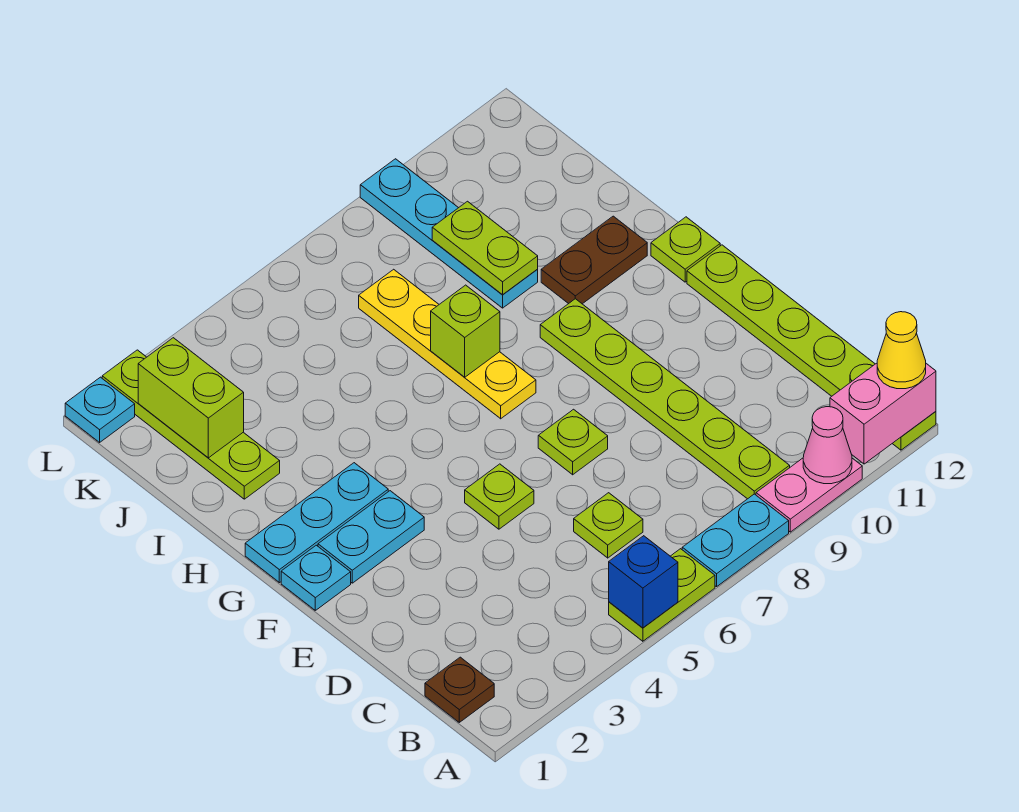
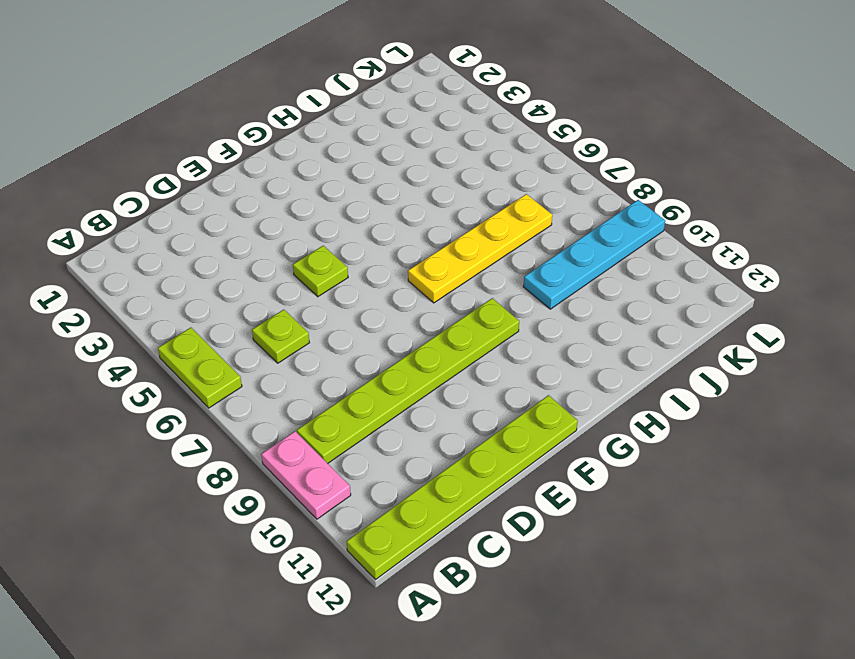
none -> cyan 1x2 plate [682,494,789,587]
none -> brown 1x1 plate [425,657,494,722]
none -> lime 1x1 plate [538,409,608,475]

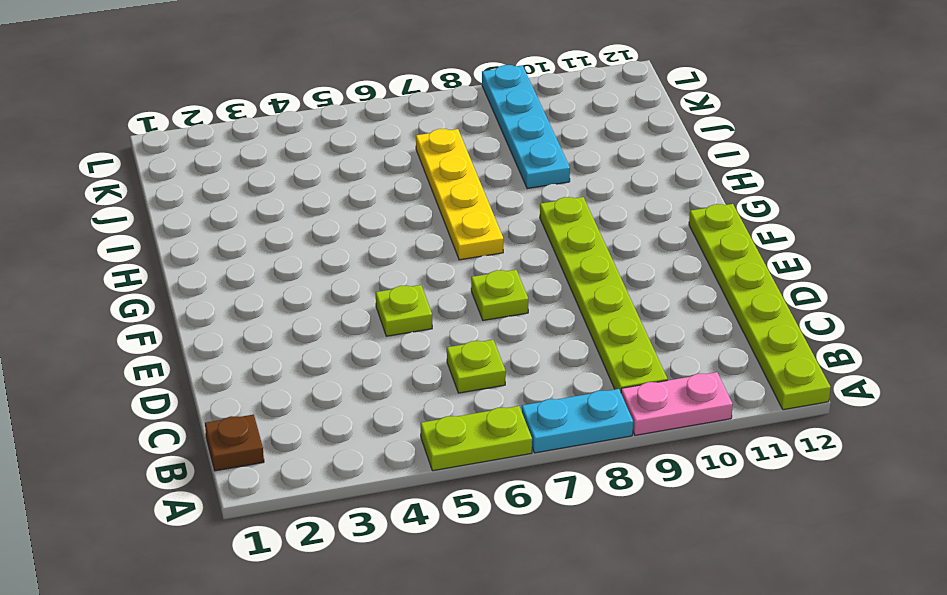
none -> cyan 1x1 plate [281,545,351,610]
none -> cyan 1x2 plate [318,491,424,583]
none -> cyan 1x3 plate [245,463,388,583]

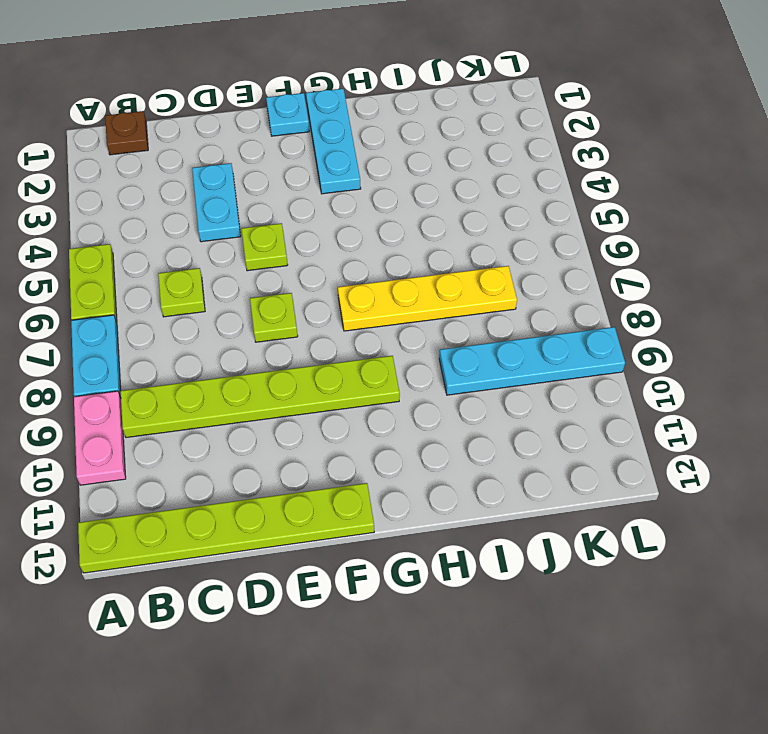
cyan 1x2 plate [192,163,241,242] -> cyan 1x2 plate moved to [318,491,424,583]
none -> lime 1x1 plate [651,217,720,282]
none -> brown 1x2 plate [541,216,647,304]
none -> lime 1x4 plate [102,350,280,499]

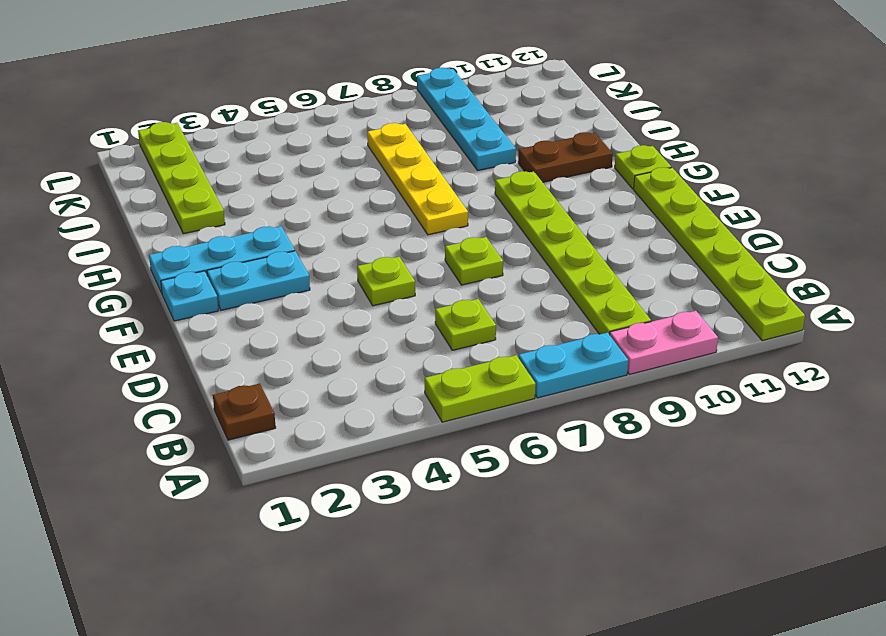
none -> cyan 1x1 plate [65,377,135,442]
none -> blue 1x1 brick [609,536,678,628]
none -> pink 1x1 cone [803,407,852,484]

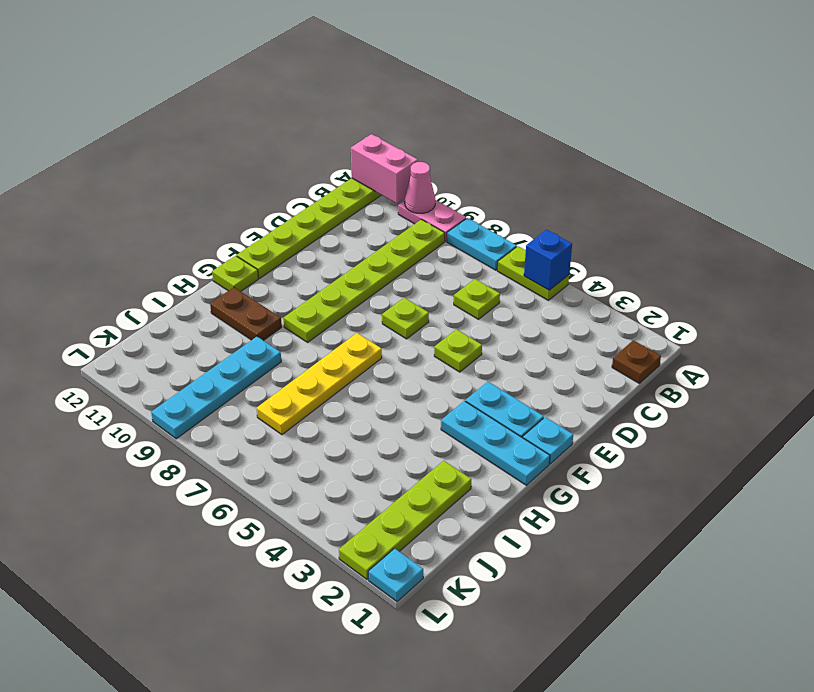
none -> lime 1x1 brick [431,285,500,377]
none -> lime 1x2 plate [432,201,538,295]
none -> lime 1x2 brick [138,338,244,458]

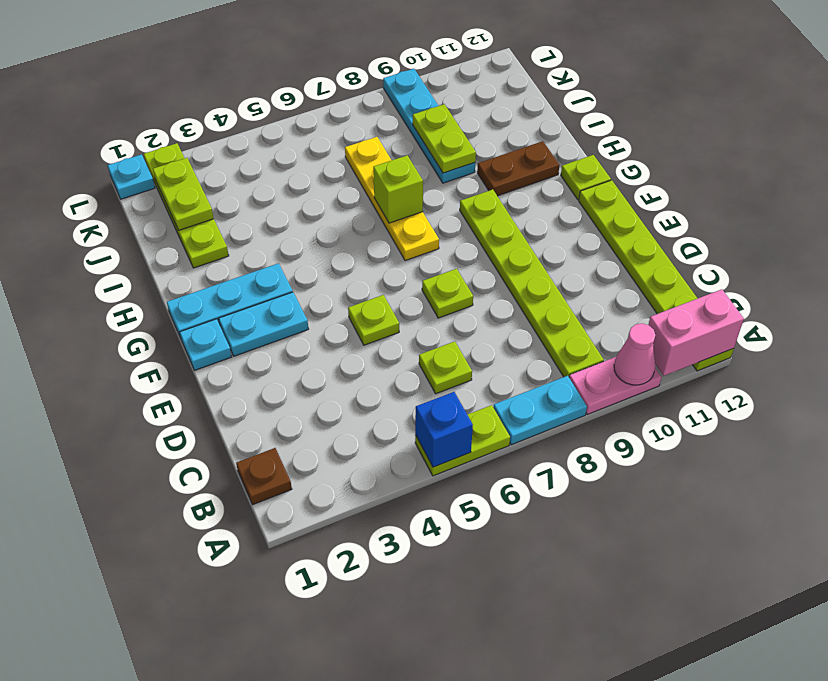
lime 1x2 plate [153,158,214,230] -> lime 1x2 brick [138,338,244,458]
none -> yellow 1x1 cone [877,312,926,389]

